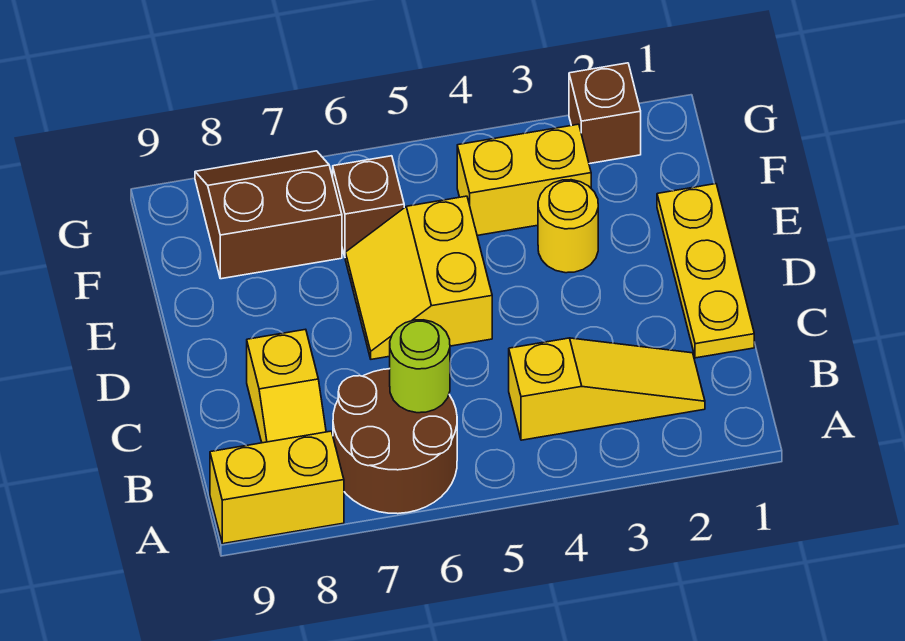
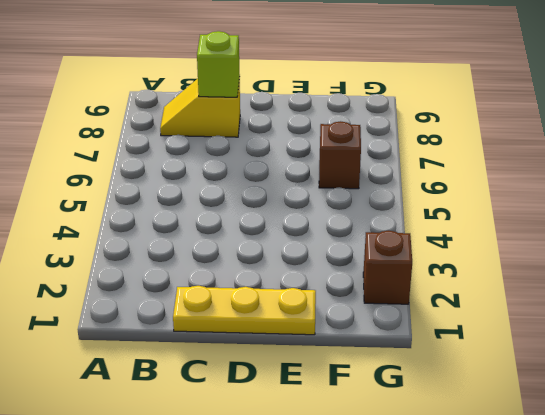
lime 1x1 brick [197,31,240,97] -> none
none -> brown 2x2 round brick [333,369,457,514]
none -> yellow 1x2 brick [210,431,344,544]
none -> yellow 1x3 slope [509,338,705,440]

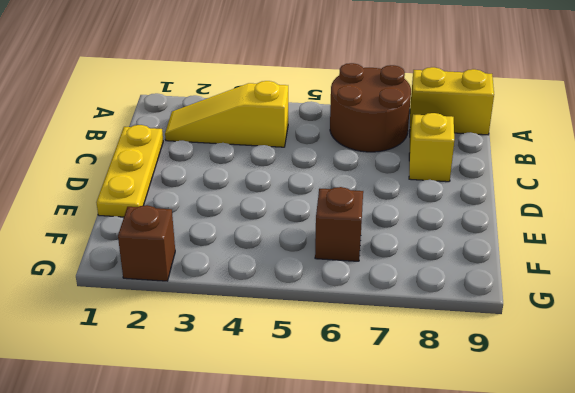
none -> yellow 2x2 slope [345,196,492,359]
none -> yellow 1x1 round brick [538,180,598,273]
none -> yellow 1x2 brick [457,124,591,236]

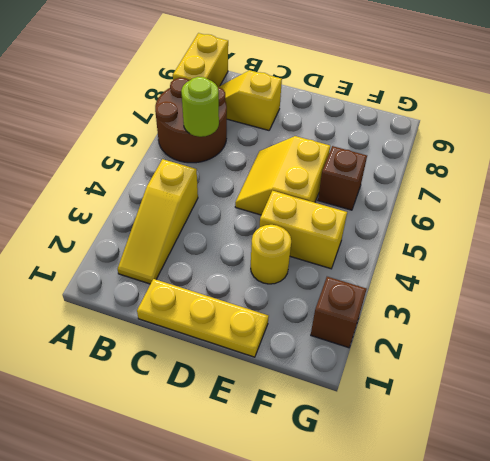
yellow 2x2 slope [235,136,330,215] -> yellow 2x2 slope turned to [345,196,492,359]
yellow 1x2 brick [259,191,347,269] -> yellow 1x2 brick turned to [457,124,591,236]
none -> brown 2x2 slope [195,151,342,279]

